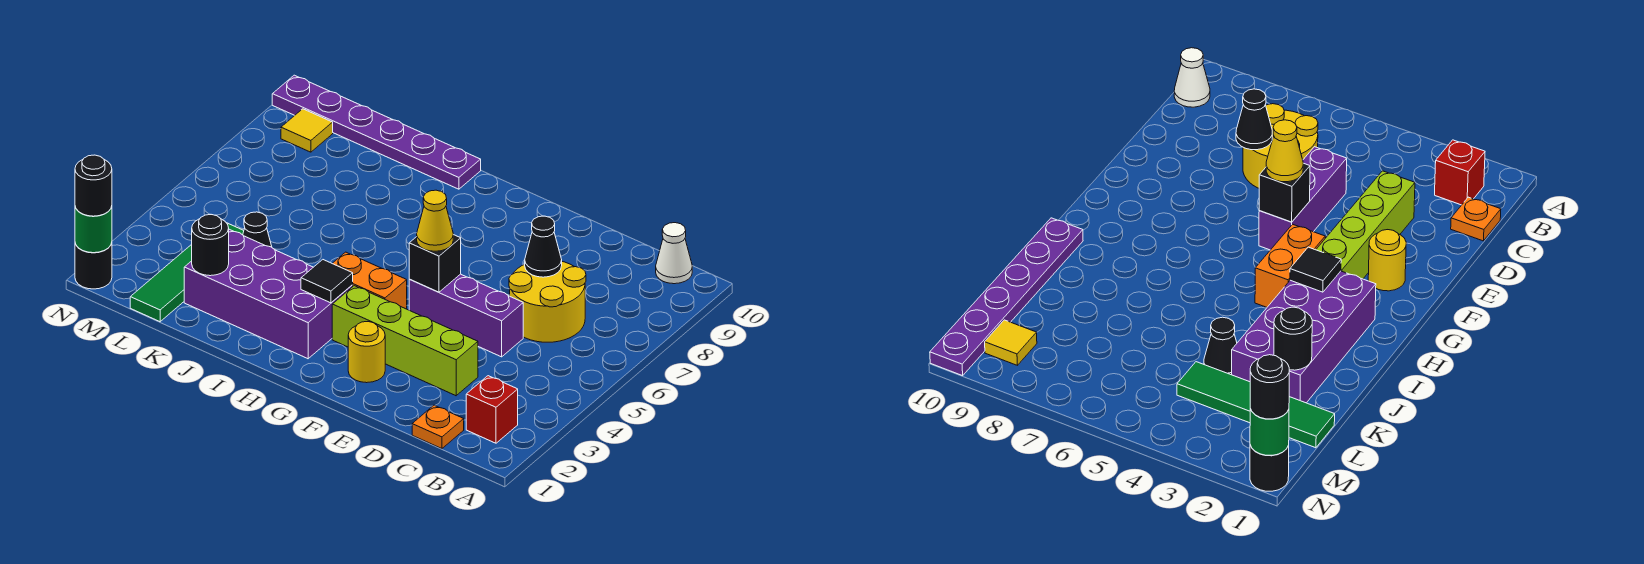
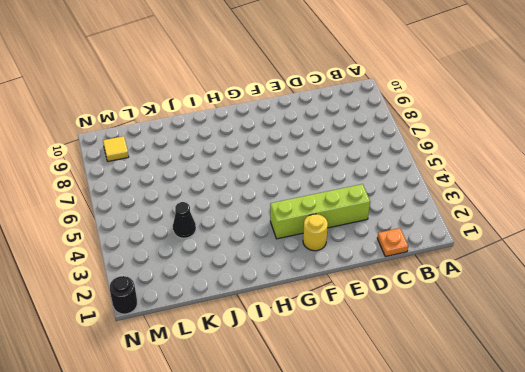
none -> red 1x1 brick [466,376,518,443]
none -> white 1x1 cone [656,223,692,284]
none -> yellow 2x2 round brick [509,262,586,342]

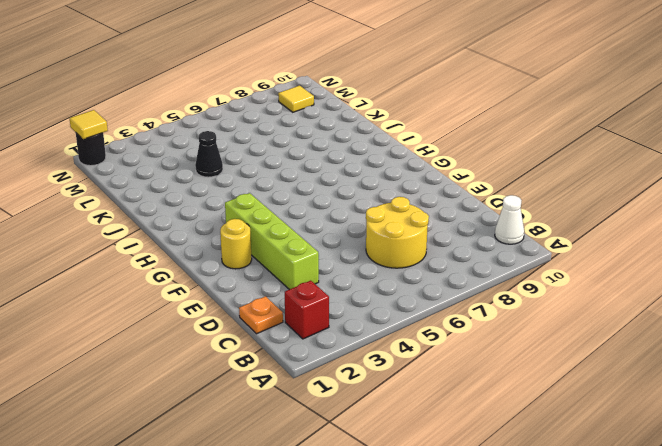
yellow 1x1 tile [69,110,108,139] -> green 1x1 round brick [75,206,112,253]
none -> purple 1x3 brick [409,274,523,357]
none -> orange 1x2 brick [332,252,407,309]
none -> purple 2x4 brick [184,229,353,359]

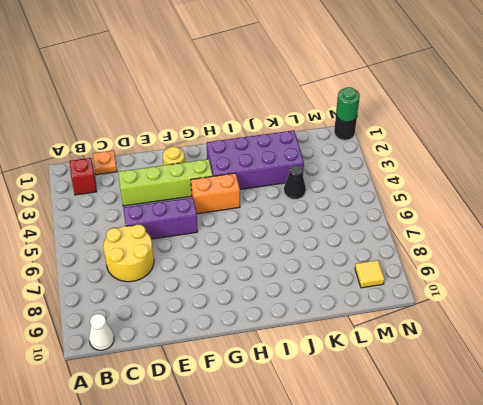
none -> purple 1x6 plate [272,75,481,189]
none -> green 1x4 tile [130,223,244,322]
none -> black 1x1 cone [525,216,562,277]

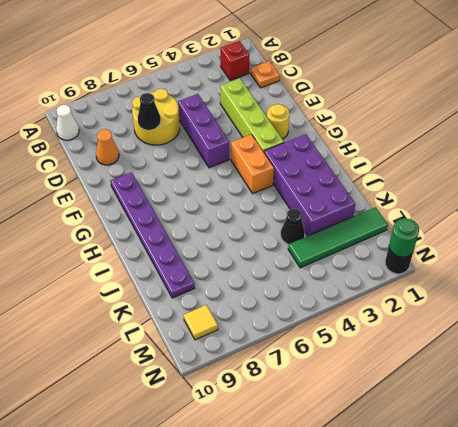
orange 1x1 cone [96,129,119,165] -> none
purple 1x6 plate [111,172,195,298] -> purple 1x6 plate moved to [272,75,481,189]
none -> black 1x1 brick [409,235,461,292]
none -> black 1x1 tile [301,260,353,303]
none -> black 1x1 round brick [192,215,229,276]

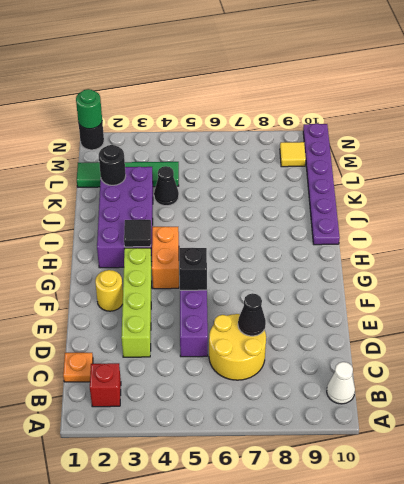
none -> yellow 1x1 cone [417,190,453,251]
none -> black 1x1 round brick [75,155,112,216]

